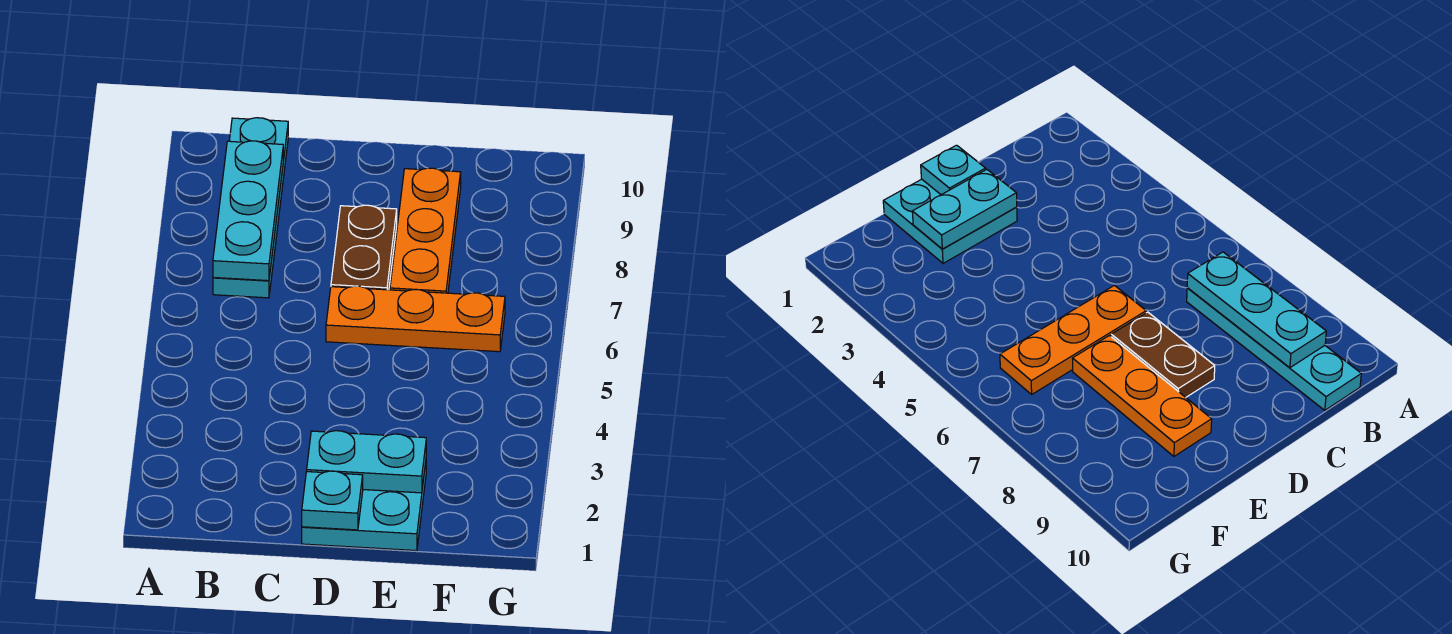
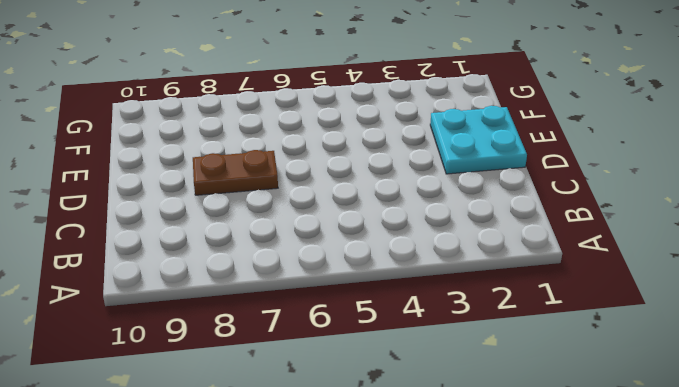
none -> cyan 1x4 plate [213,118,288,298]
none -> orange 1x3 plate [326,286,505,352]

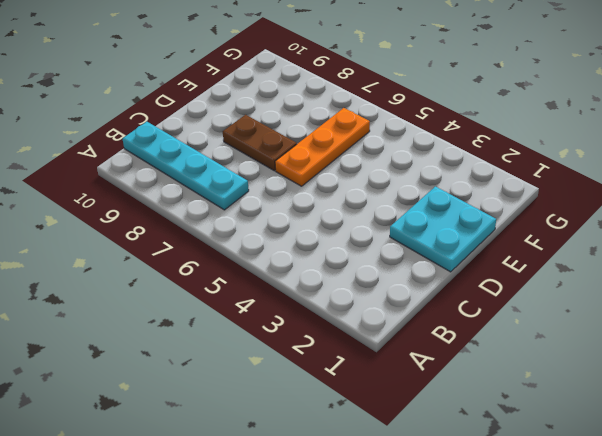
none -> orange 1x3 plate [390,168,461,293]
none -> cyan 1x3 plate [213,141,283,281]

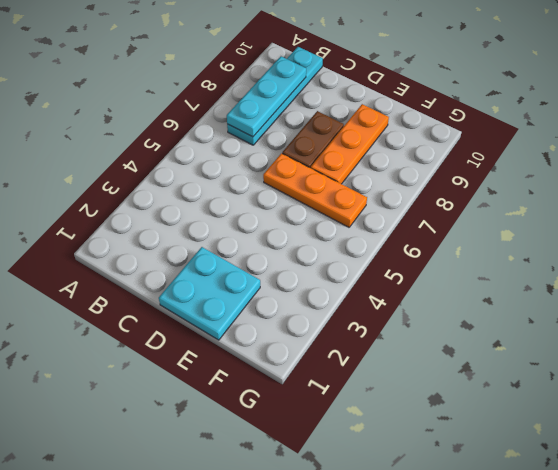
none -> cyan 1x1 plate [302,471,363,530]
none -> cyan 1x2 plate [307,431,426,493]

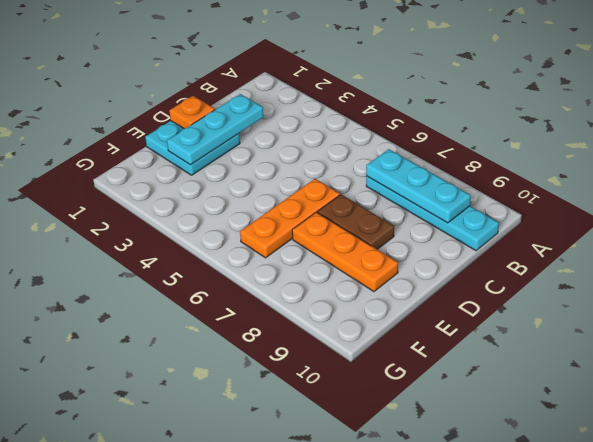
cyan 1x3 plate [167,94,263,165] -> cyan 1x2 plate [307,431,426,493]
orange 1x1 plate [169,96,215,129] -> cyan 1x1 plate [302,471,363,530]

